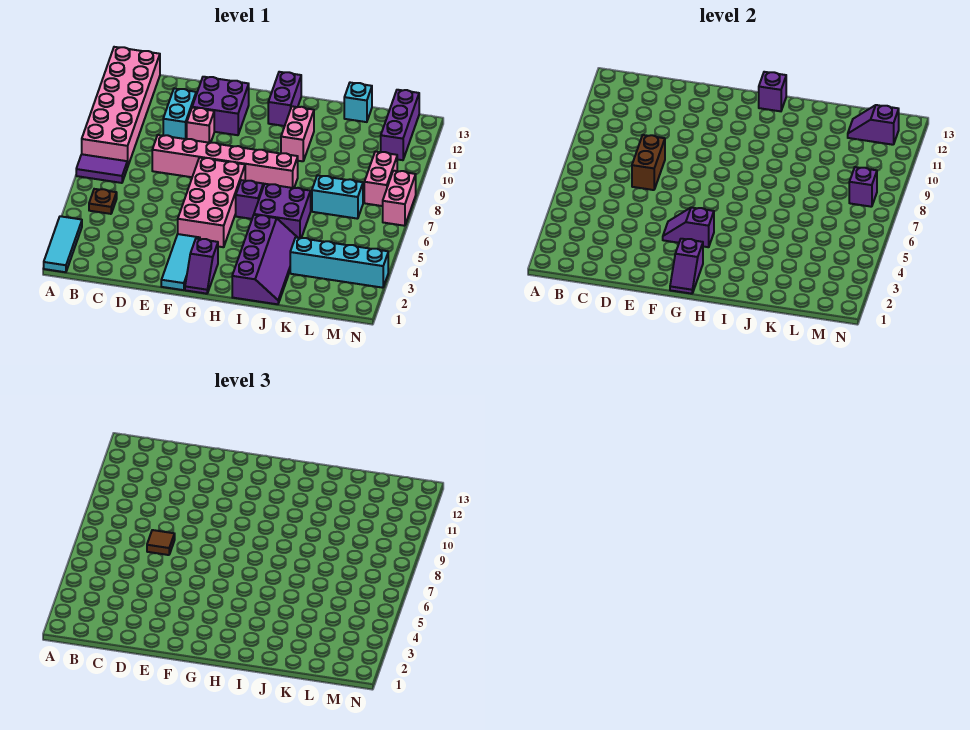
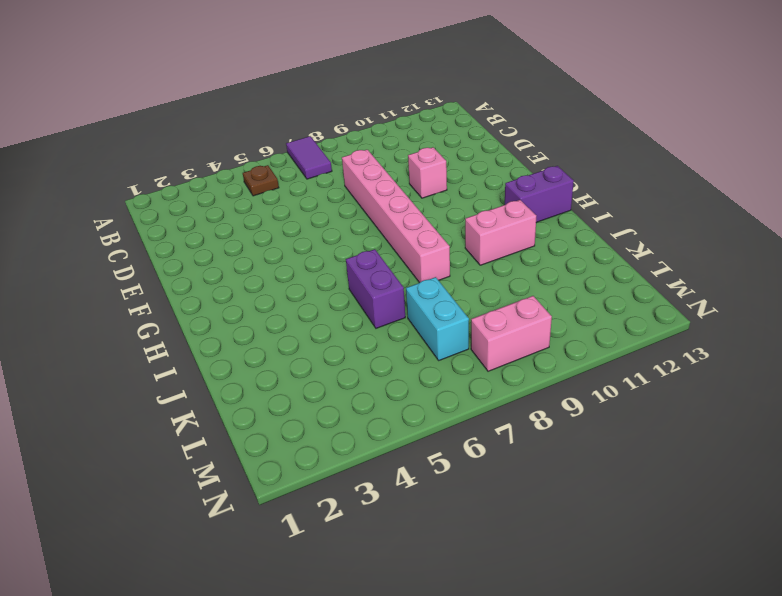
purple 1x2 brick [346,249,405,328] -> purple 2x2 brick [254,184,311,238]
none -> cyan 1x3 tile [44,216,82,272]
none -> pink 2x6 brick [82,47,160,167]
none -> cyan 1x2 brick [163,89,196,139]

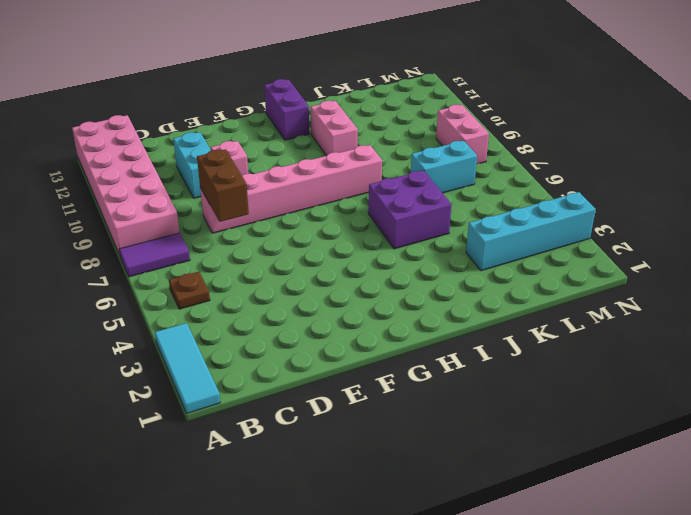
none -> purple 2x2 brick [192,77,249,135]
none -> cyan 1x3 tile [161,234,200,290]
none -> pink 2x4 brick [178,158,245,247]

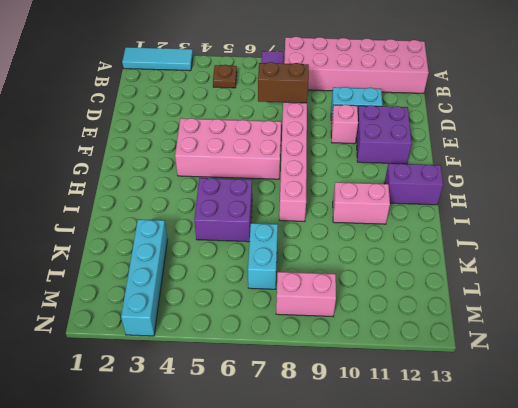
none -> cyan 1x3 tile [161,234,200,290]
none -> purple 1x2 slope [185,239,218,294]
none -> purple 1x1 brick [236,180,263,219]

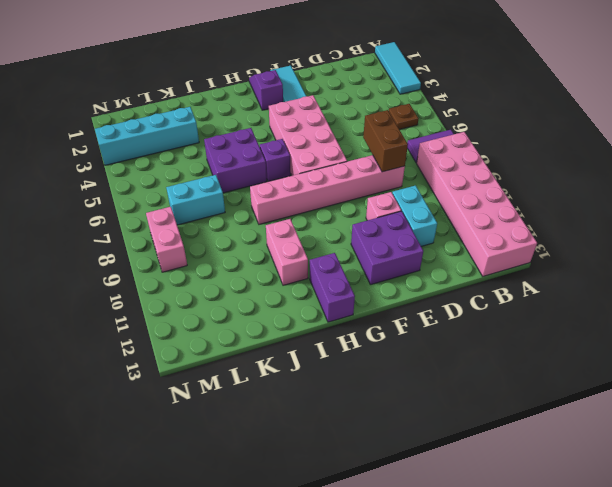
none -> purple 2x4 slope [232,215,298,304]
none -> cyan 1x1 brick [344,83,372,122]
none -> purple 1x3 brick [381,90,419,160]

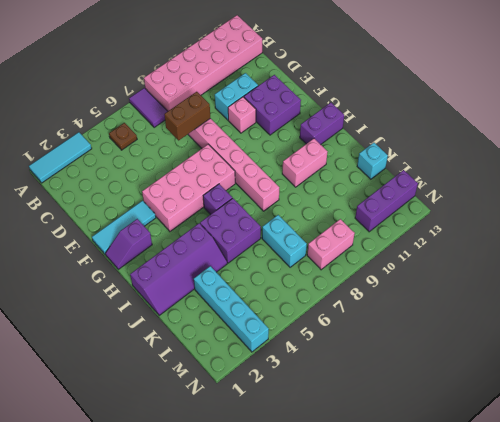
none -> pink 1x2 brick [383,171,416,226]
none -> purple 1x2 slope [663,207,714,247]
none -> purple 1x2 slope [670,239,703,294]

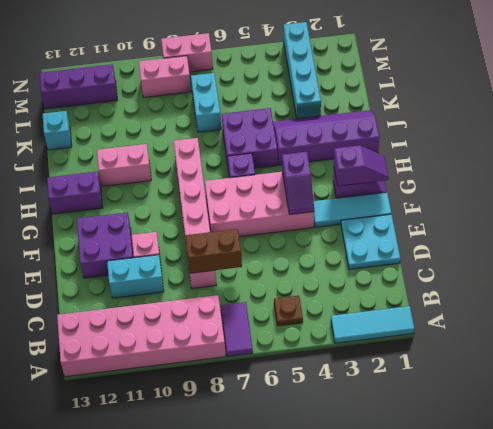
cyan 2x2 plate [341,214,400,269] -> none
none -> purple 1x1 brick [759,72,786,111]
none -> purple 1x2 slope [848,105,899,145]
none -> purple 1x1 brick [849,167,877,207]

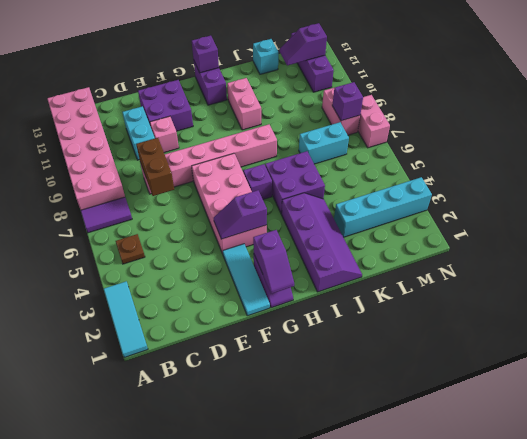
none -> brown 1x1 tile [147,530,175,555]

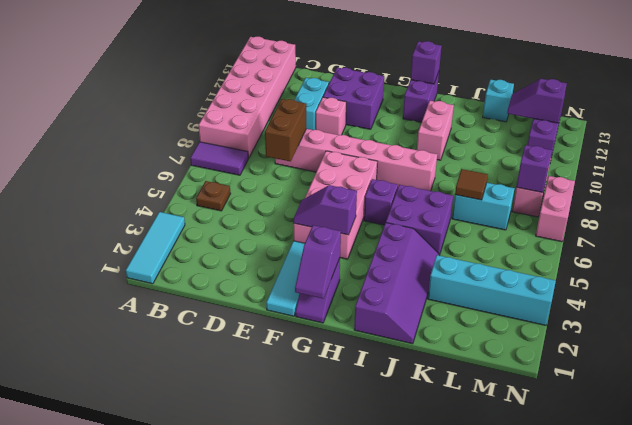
brown 1x1 tile [455,169,488,200] -> brown 1x1 tile moved to [147,530,175,555]

